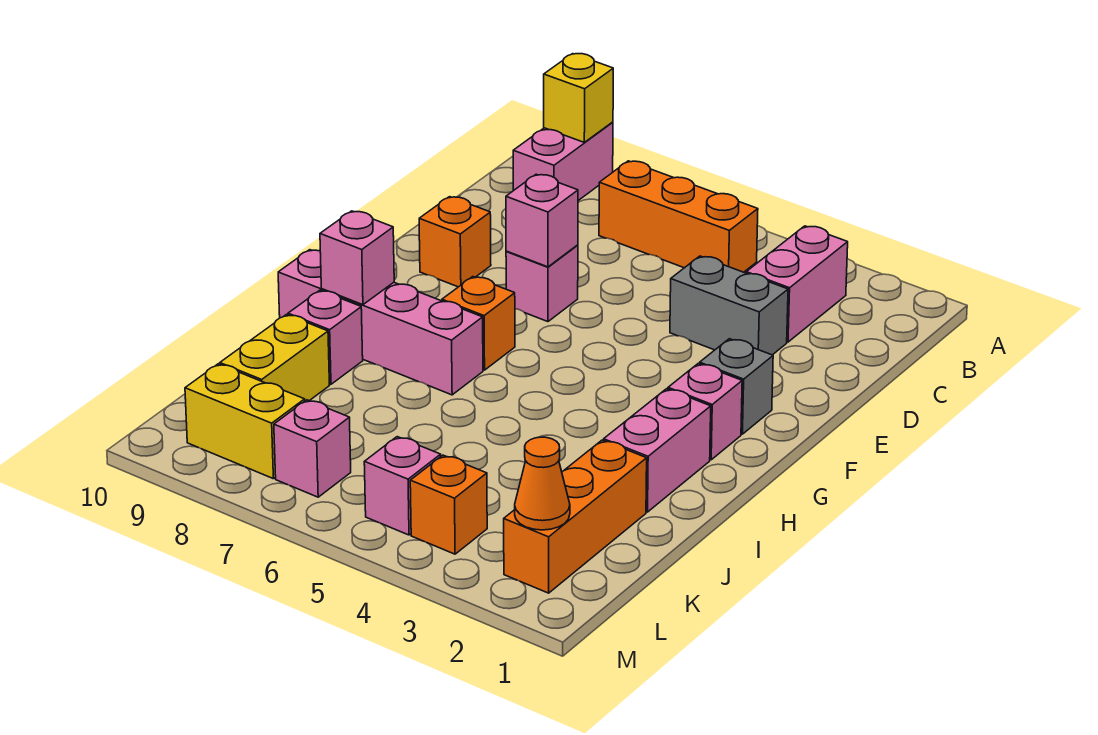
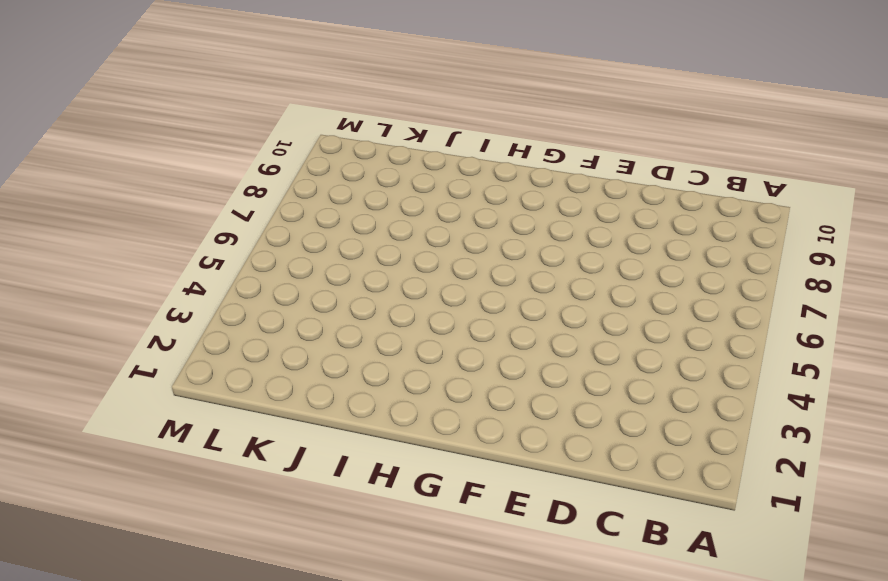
none -> pink 1x2 brick [513,122,613,201]
none -> pink 1x2 brick [746,226,848,342]
none -> orange 1x3 brick [599,161,758,272]

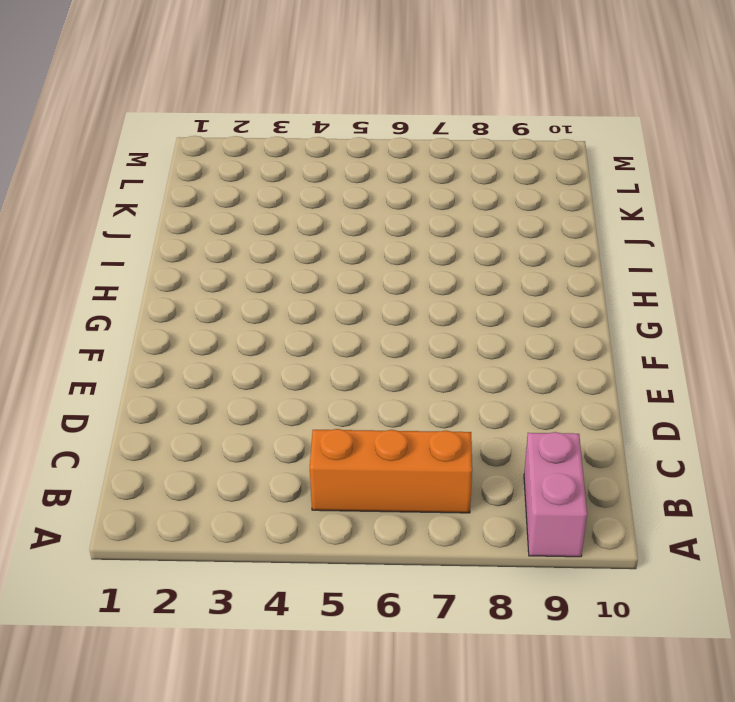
none -> pink 1x2 brick [746,226,848,342]
none -> grey 1x2 brick [670,256,788,355]
none -> pink 1x1 brick [506,245,578,322]

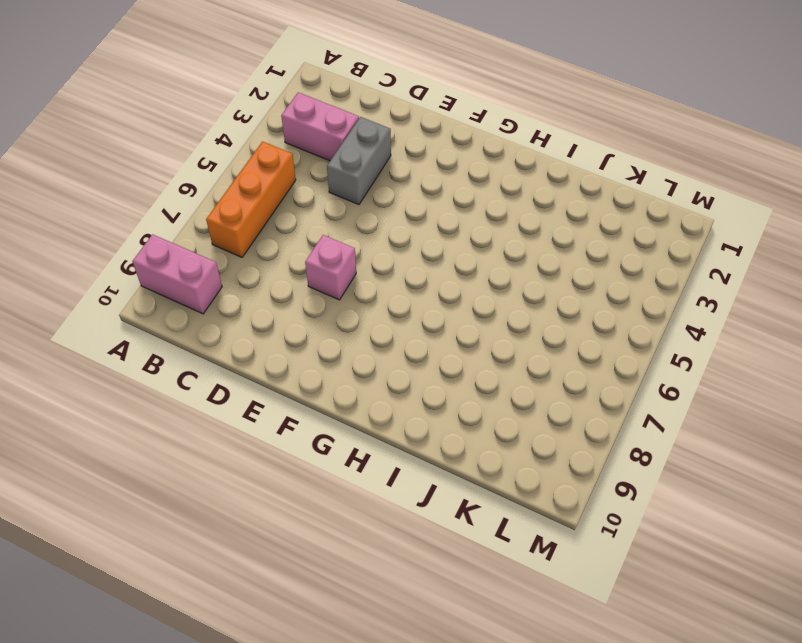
none -> orange 1x1 brick [419,197,491,287]
none -> grey 1x1 brick [700,339,773,434]
none -> pink 1x1 brick [668,364,742,460]

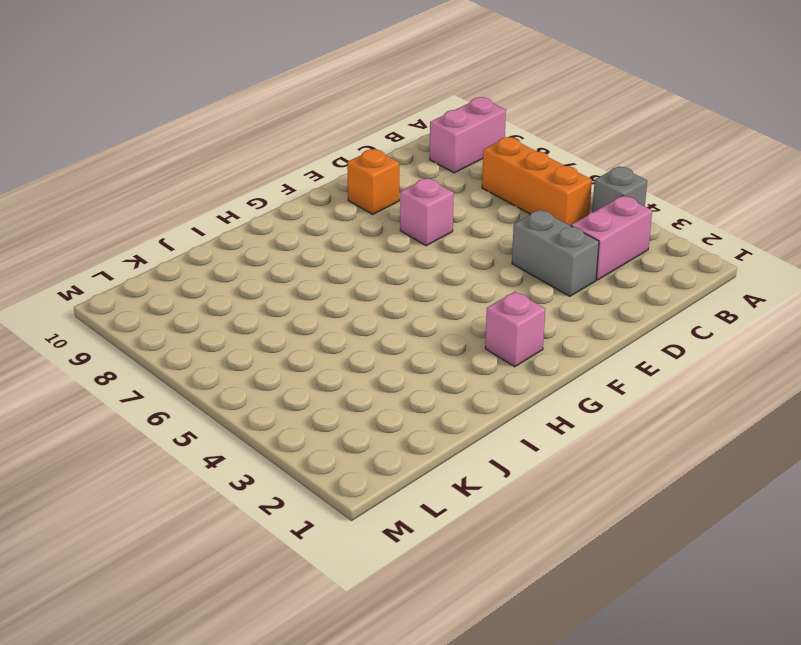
grey 1x1 brick [592,166,647,212] -> grey 1x1 brick moved to [700,339,773,434]
none -> orange 1x1 brick [442,277,515,370]
none -> pink 1x2 brick [604,389,711,512]
none -> pink 1x4 brick [278,250,483,395]

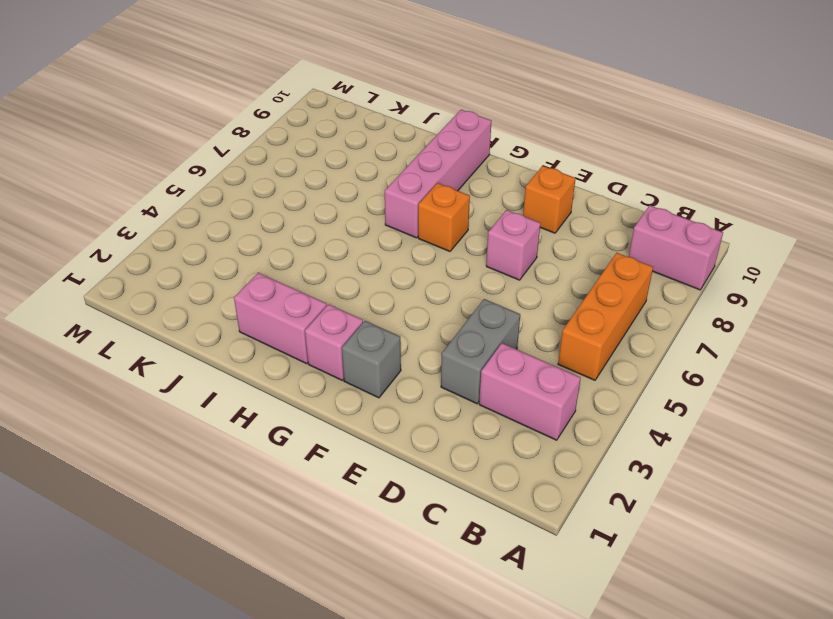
none -> pink 1x1 brick [288,290,363,384]
none -> orange 1x3 brick [504,440,647,593]
none -> yellow 1x2 brick [220,315,329,401]

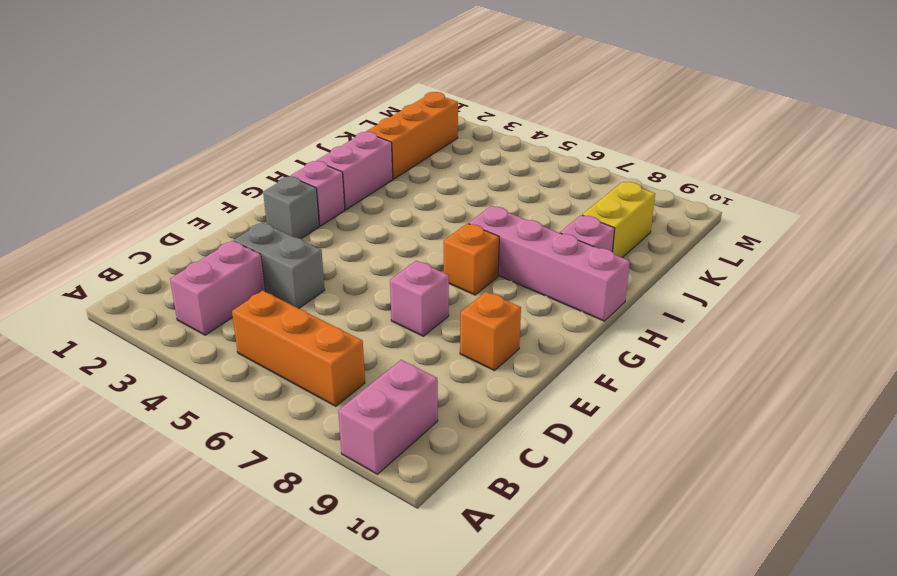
none -> orange 1x1 brick [410,455,487,554]
none -> pink 1x1 brick [364,437,441,535]
none -> pink 1x1 brick [274,400,351,497]

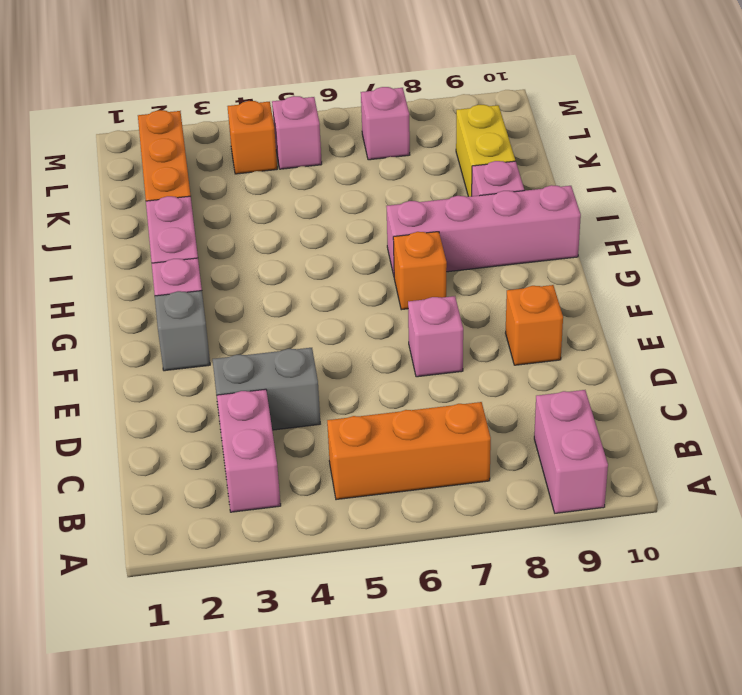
none -> yellow 1x2 brick [185,364,305,479]
none -> yellow 1x1 brick [544,54,613,142]
none -> pink 1x1 brick [506,174,578,267]

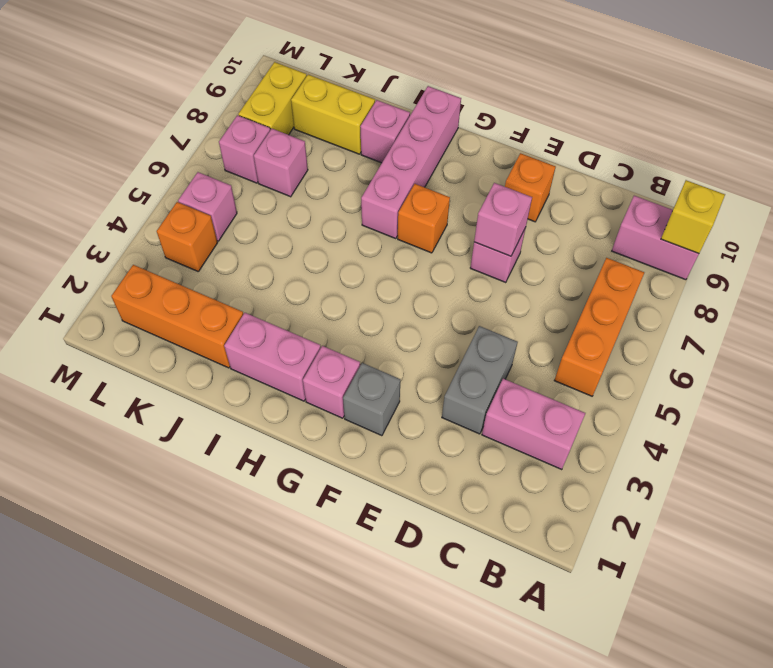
pink 1x1 brick [254,129,308,197] -> pink 1x1 brick moved to [320,211,394,305]
none -> orange 1x1 cone [515,437,570,530]

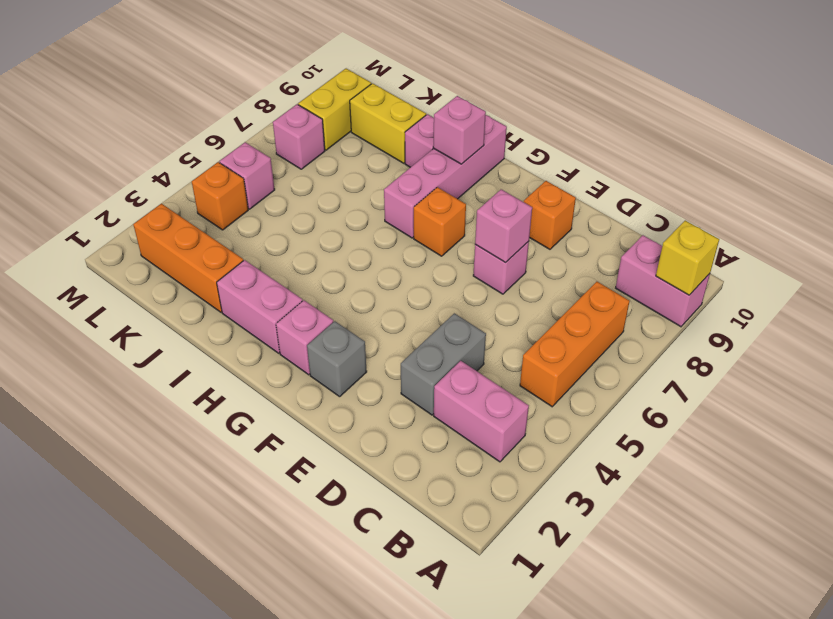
none -> orange 1x1 cone [515,437,570,530]

